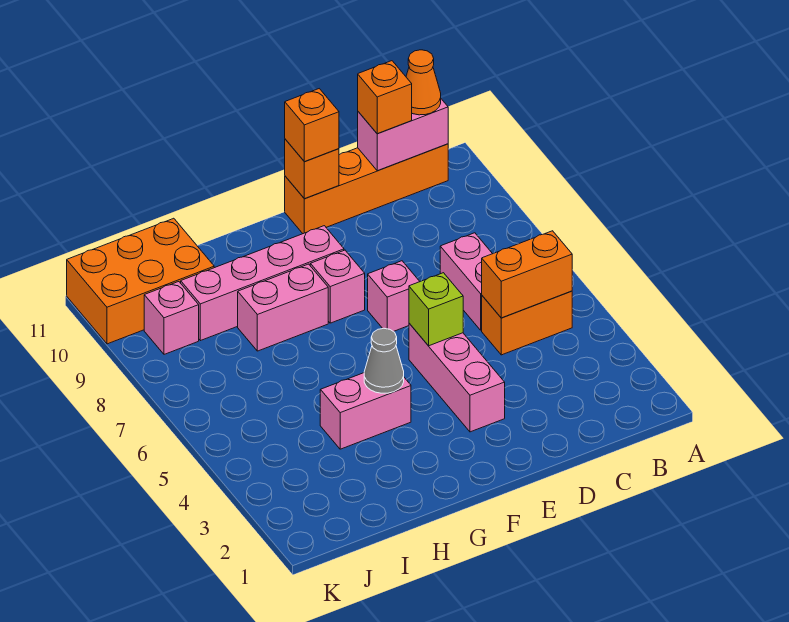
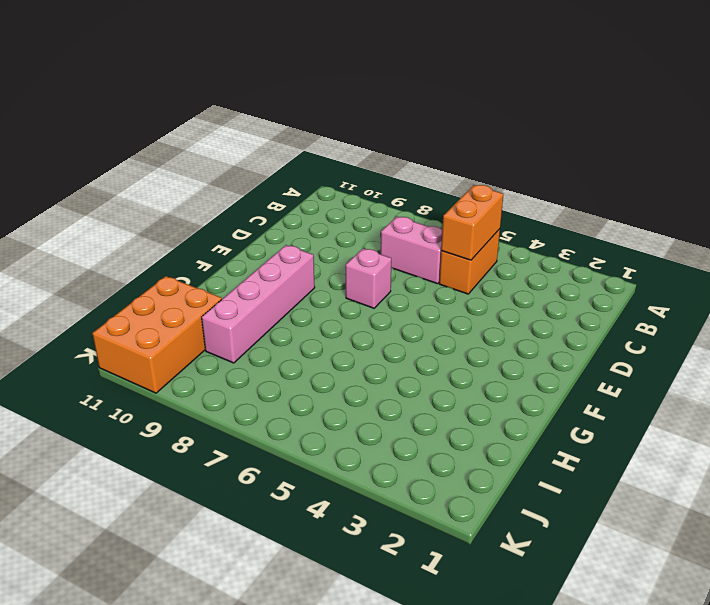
none -> orange 1x4 brick [285,144,448,234]
none -> pink 1x3 brick [409,323,505,432]
none -> pink 1x1 brick [310,250,365,323]

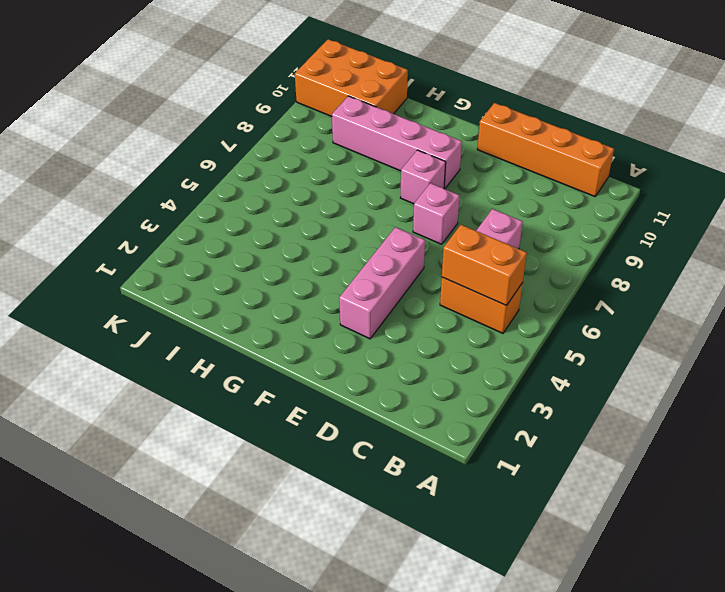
none -> pink 1x2 brick [320,373,411,449]
none -> pink 1x2 brick [238,264,328,351]
none -> pink 1x1 brick [144,282,199,354]

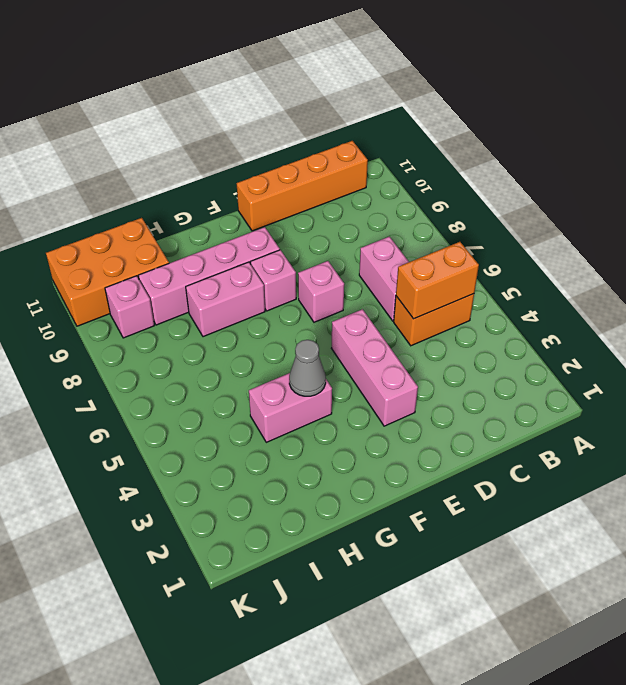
none -> pink 1x2 brick [358,99,448,171]
none -> lime 1x1 brick [409,273,463,346]
none -> orange 1x1 brick [285,139,339,199]

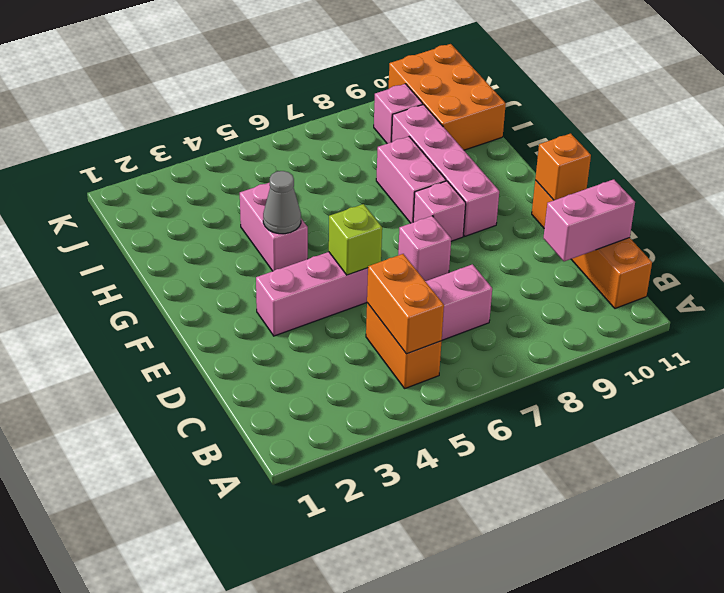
pink 1x2 brick [543,179,635,261] -> pink 1x2 brick turned to [358,99,448,171]
none -> orange 1x1 cone [406,50,441,115]
none -> orange 1x1 brick [358,61,412,134]
none -> orange 1x1 brick [285,89,339,162]

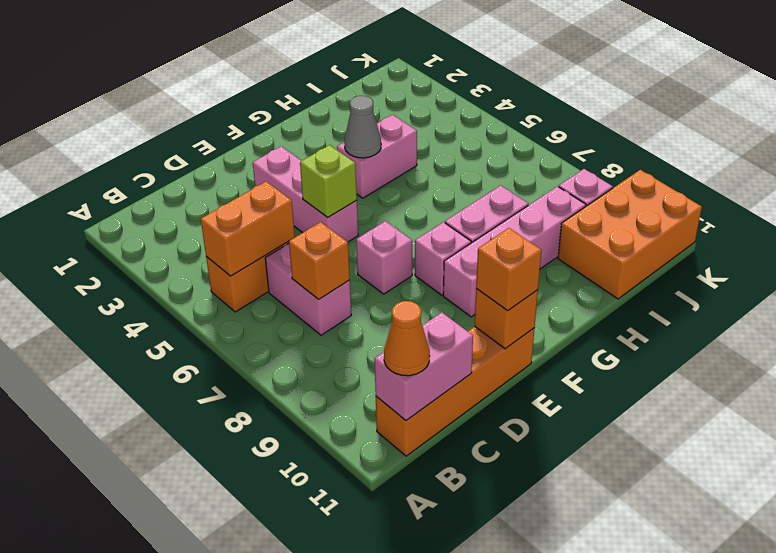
orange 1x1 brick [289,222,350,299] -> orange 1x1 brick moved to [358,61,412,134]

